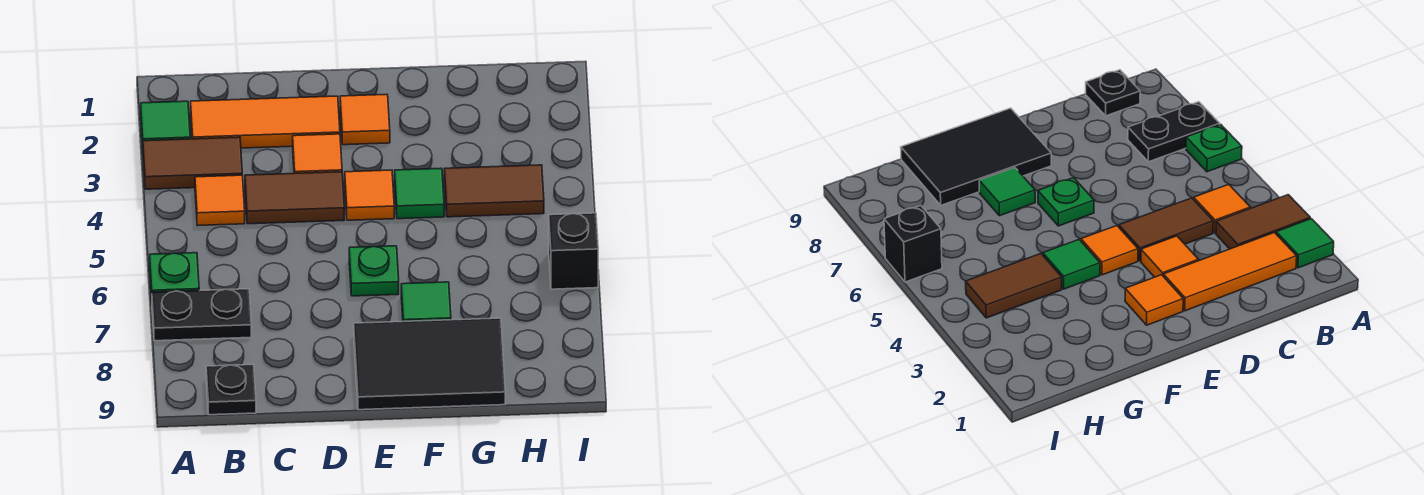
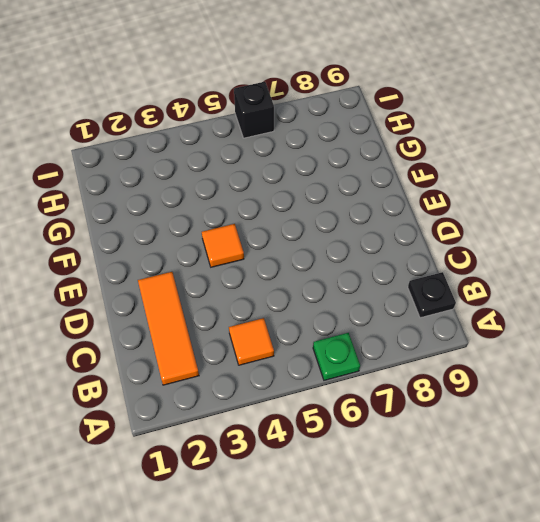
none -> green 1x1 tile [141,101,190,146]
none -> brown 1x2 tile [143,137,242,189]
none -> black 1x2 plate [152,289,251,341]

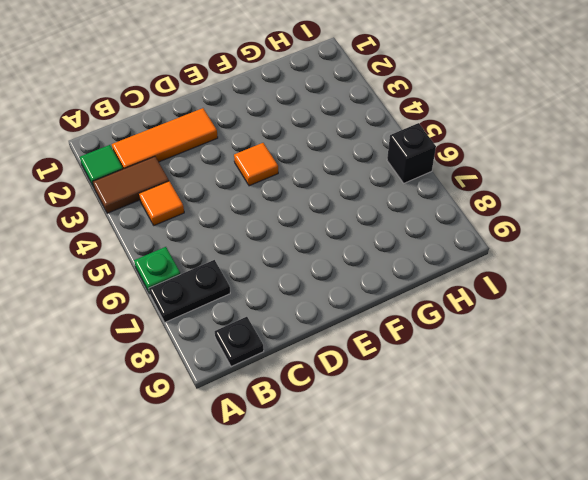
none -> brown 1x2 tile [245,172,344,224]
none -> orange 1x1 tile [293,134,342,173]
none -> orange 1x1 tile [340,94,390,145]

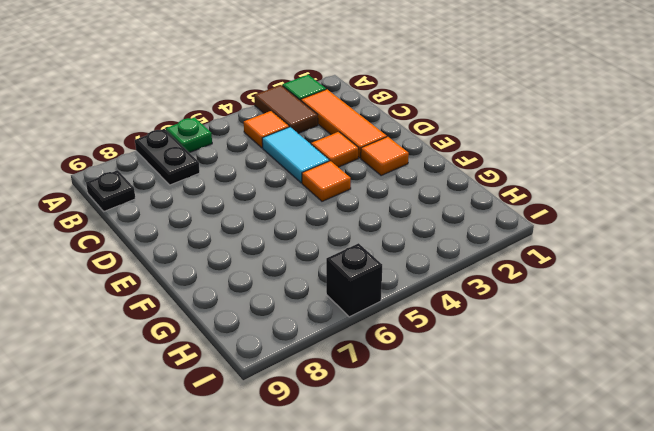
cyan 1x2 tile [262,127,329,183] -> brown 1x2 tile [245,172,344,224]
none -> green 1x1 plate [349,246,399,296]
none -> black 2x3 tile [354,318,505,410]
none -> green 1x1 tile [395,168,444,219]

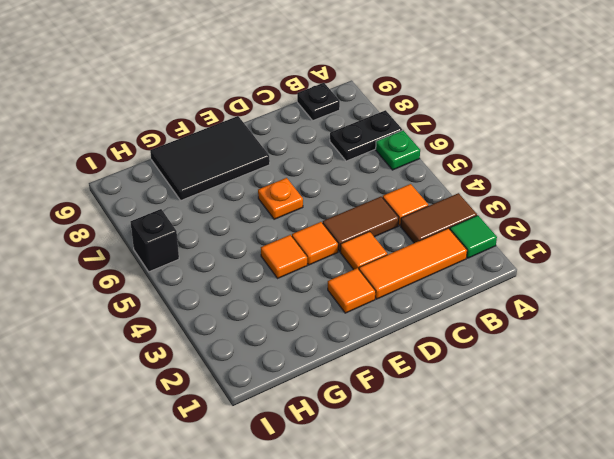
orange 1x1 plate [258,178,303,219] -> green 1x1 plate [349,246,399,296]
orange 1x1 tile [261,235,307,278] -> green 1x1 tile [395,168,444,219]
none -> green 1x1 tile [401,282,451,321]
none -> brown 1x2 tile [444,165,544,217]

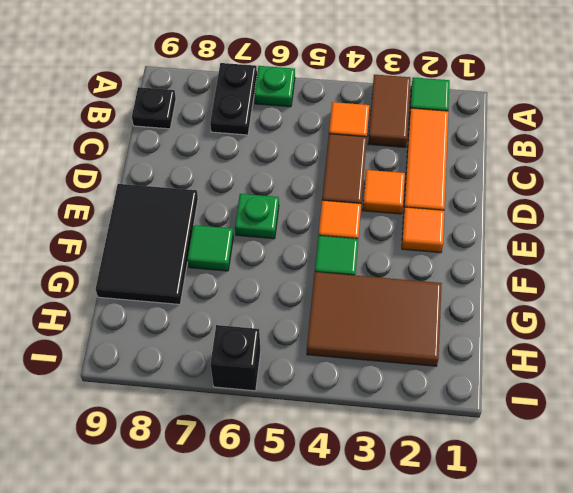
brown 2x3 tile [307,272,442,366] -> brown 1x2 tile [444,165,544,217]

